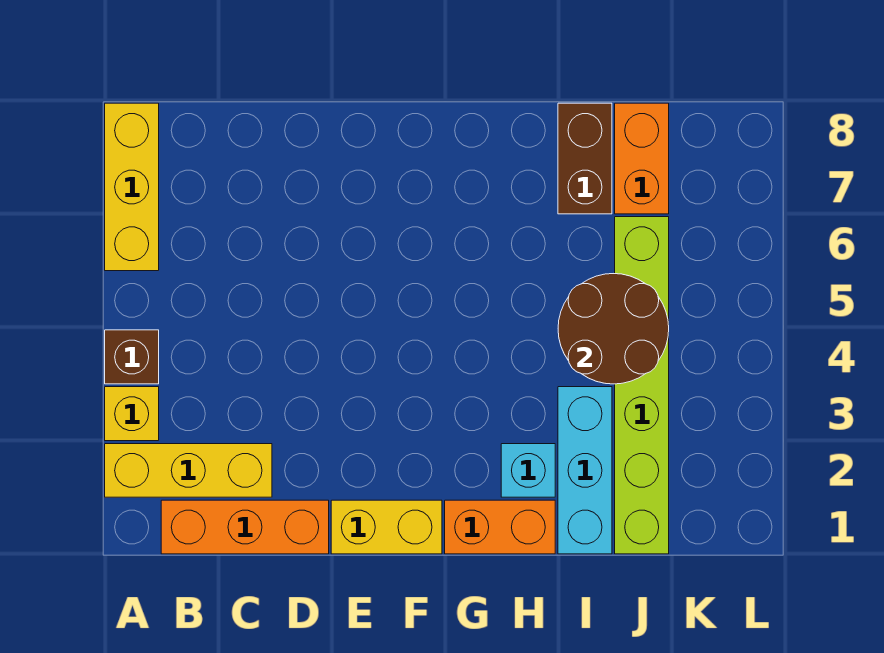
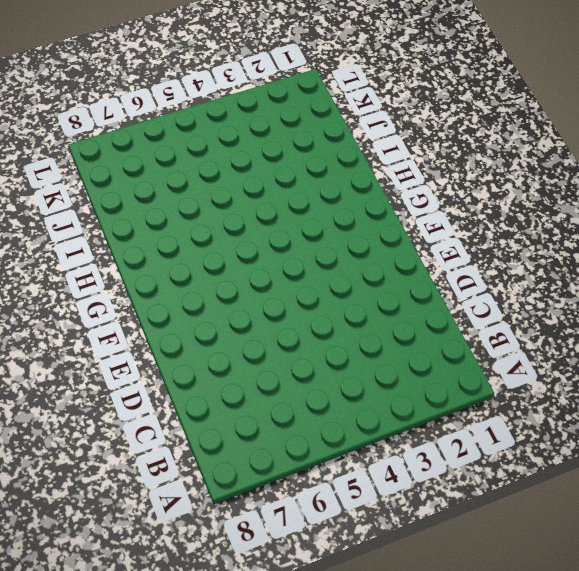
none -> yellow 1x3 brick [105,444,272,497]
none -> yellow 1x1 brick [105,387,159,441]
none -> brown 1x1 brick [105,330,159,384]

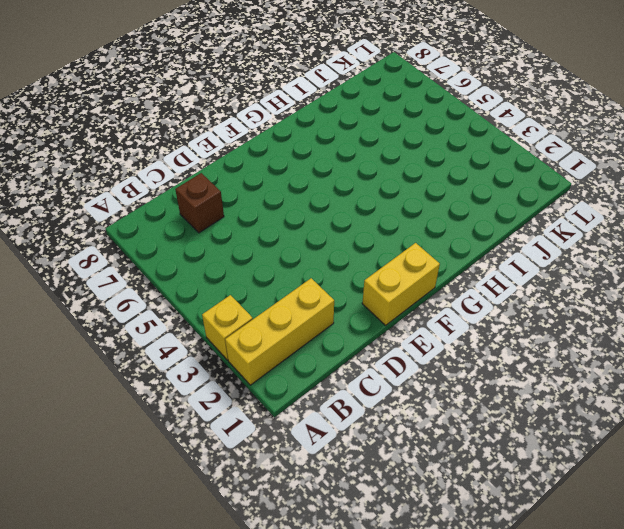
brown 1x1 brick [175,173,224,233] -> brown 1x1 brick moved to [105,330,159,384]
none -> yellow 1x3 brick [105,103,159,271]
none -> orange 1x3 brick [161,500,329,554]
none -> orange 1x2 brick [445,500,555,554]

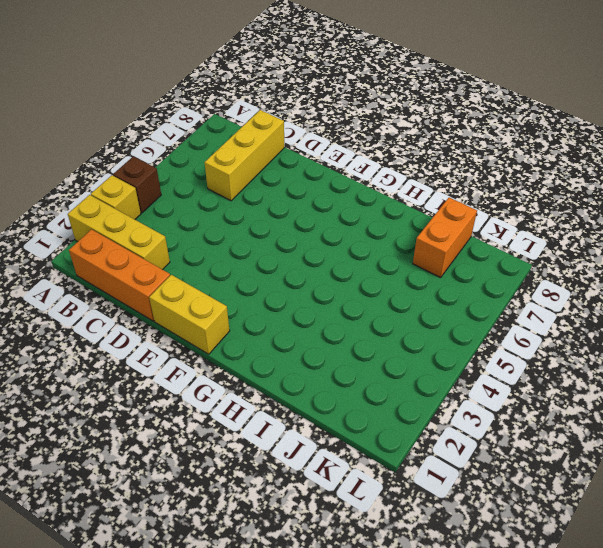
yellow 1x3 brick [204,110,284,201] -> yellow 1x3 brick moved to [105,103,159,271]
none -> orange 1x2 brick [445,500,555,554]
none -> cyan 1x1 brick [501,444,555,497]
none -> cyan 1x3 brick [558,387,612,554]

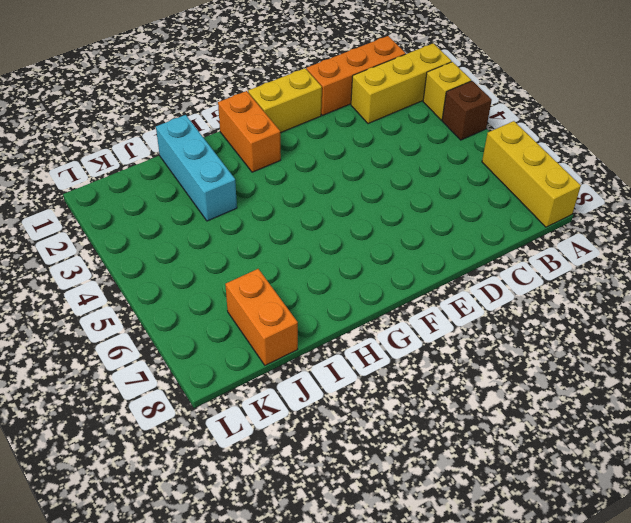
orange 1x2 brick [218,91,281,172] -> orange 1x2 brick turned to [445,500,555,554]
none -> cyan 1x1 brick [501,444,555,497]
none -> brown 1x2 brick [558,103,612,214]
none -> lime 1x6 brick [615,217,669,554]

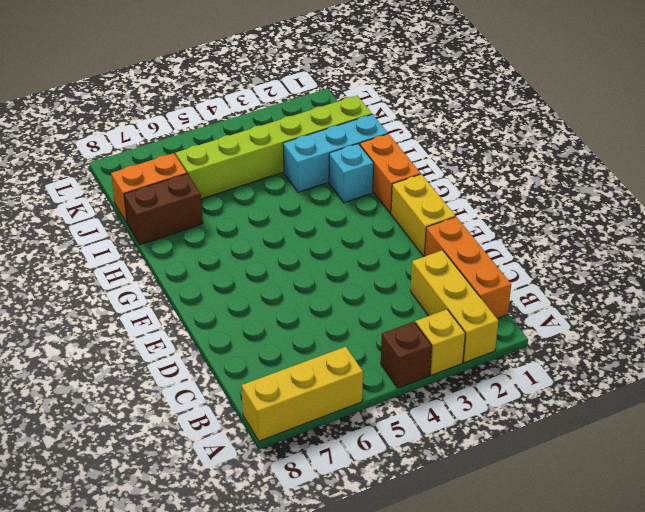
none -> brown 2x2 round brick [558,274,669,384]

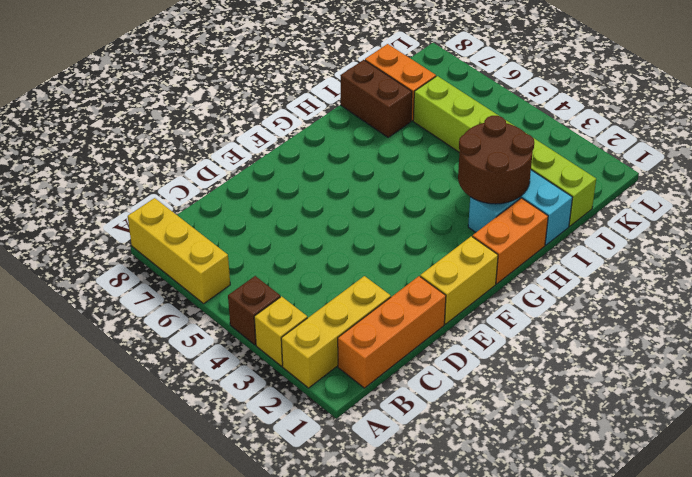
brown 2x2 round brick [458,116,534,204] -> brown 2x2 round brick moved to [558,274,669,384]

